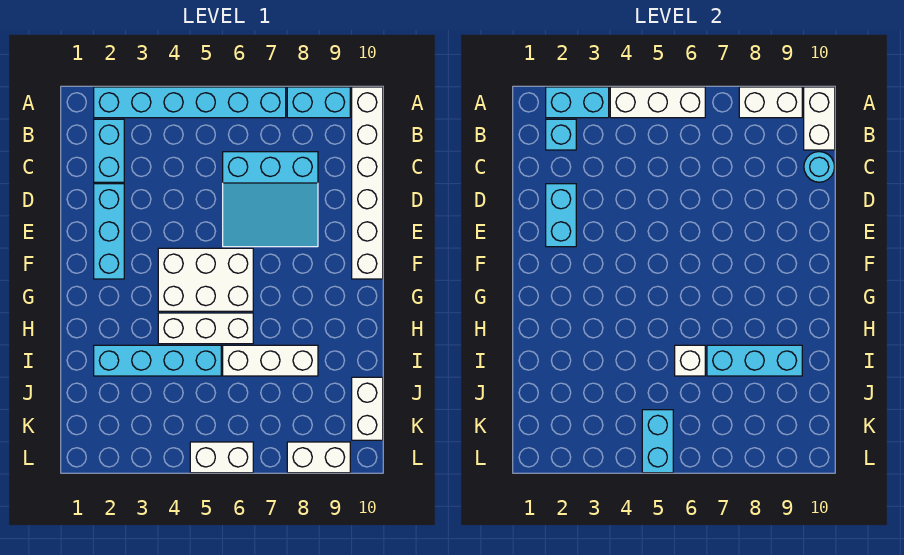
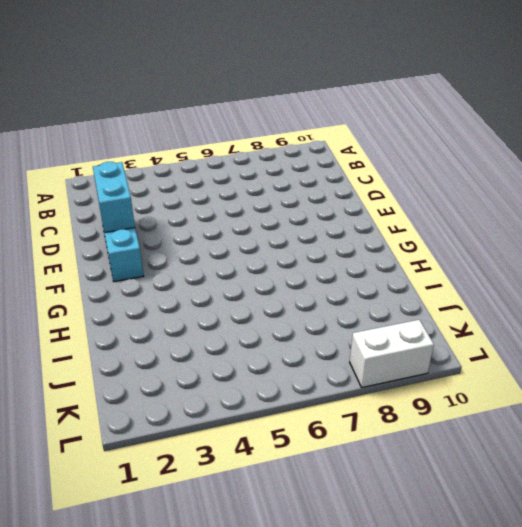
none -> cyan 1x6 brick [94,87,286,118]
none -> cyan 1x2 brick [287,87,350,118]
none -> white 1x6 brick [352,87,383,279]

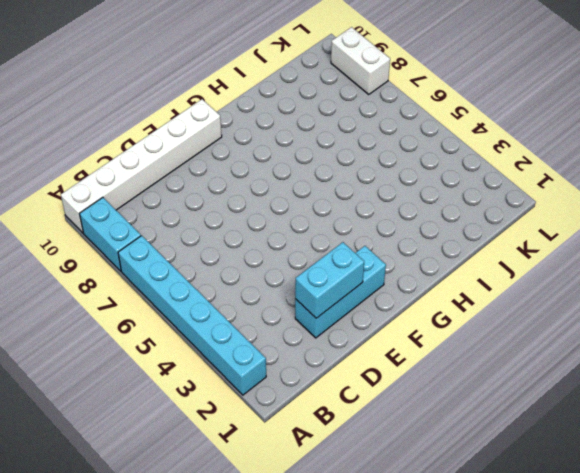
none -> cyan 1x2 brick [94,119,124,182]
none -> cyan 3x3 slope [223,152,318,247]
none -> white 2x3 brick [158,248,253,311]

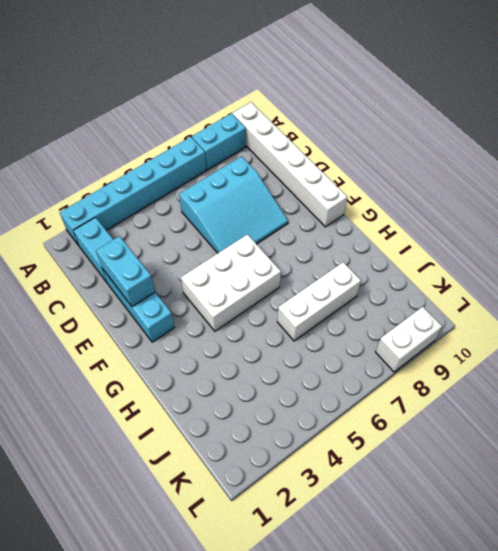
none -> white 1x3 brick [158,313,253,344]
none -> cyan 1x4 brick [94,345,221,376]
none -> white 1x2 brick [352,377,383,440]

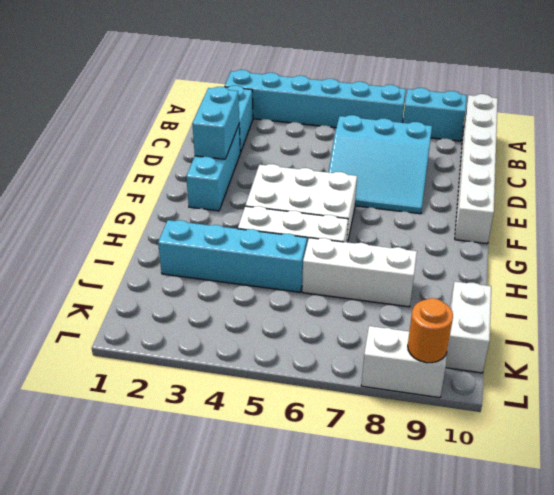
orange 1x1 round brick [408,298,453,363] -> none
none -> white 1x2 brick [190,442,253,473]
none -> cyan 1x2 brick [546,87,609,118]
none -> white 1x3 brick [610,87,705,118]

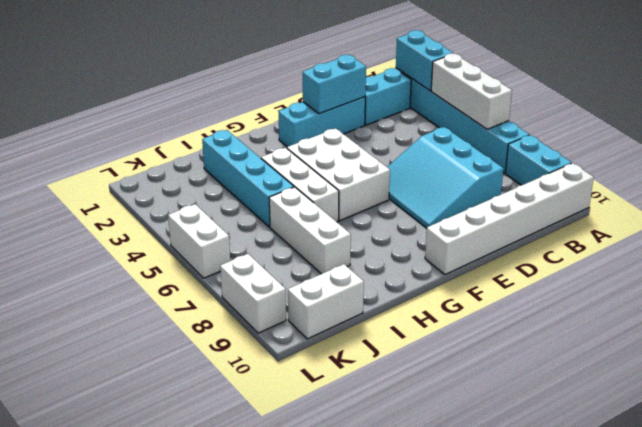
none -> white 1x2 brick [739,87,802,118]
none -> white 1x2 brick [804,87,835,150]
none -> cyan 1x1 brick [546,119,576,150]

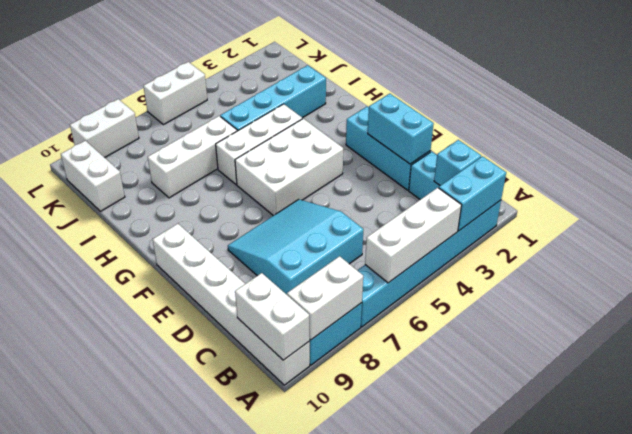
none -> cyan 1x1 round brick [804,152,834,182]
none -> white 1x1 brick [675,345,705,376]
none -> cyan 1x3 brick [707,345,802,376]

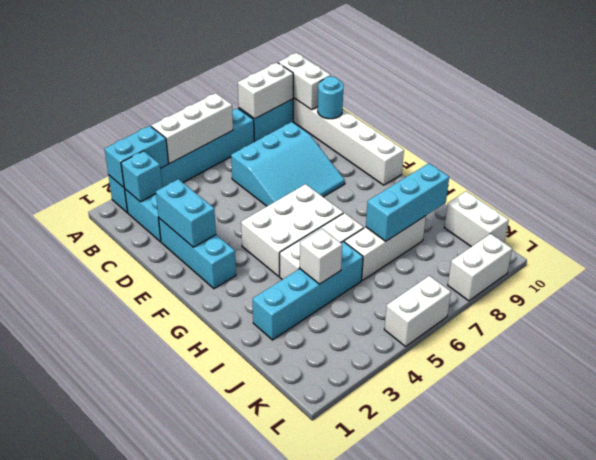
white 1x1 brick [300,229,342,284] -> white 1x1 brick moved to [675,345,705,376]
none -> cyan 1x2 brick [642,410,673,473]

